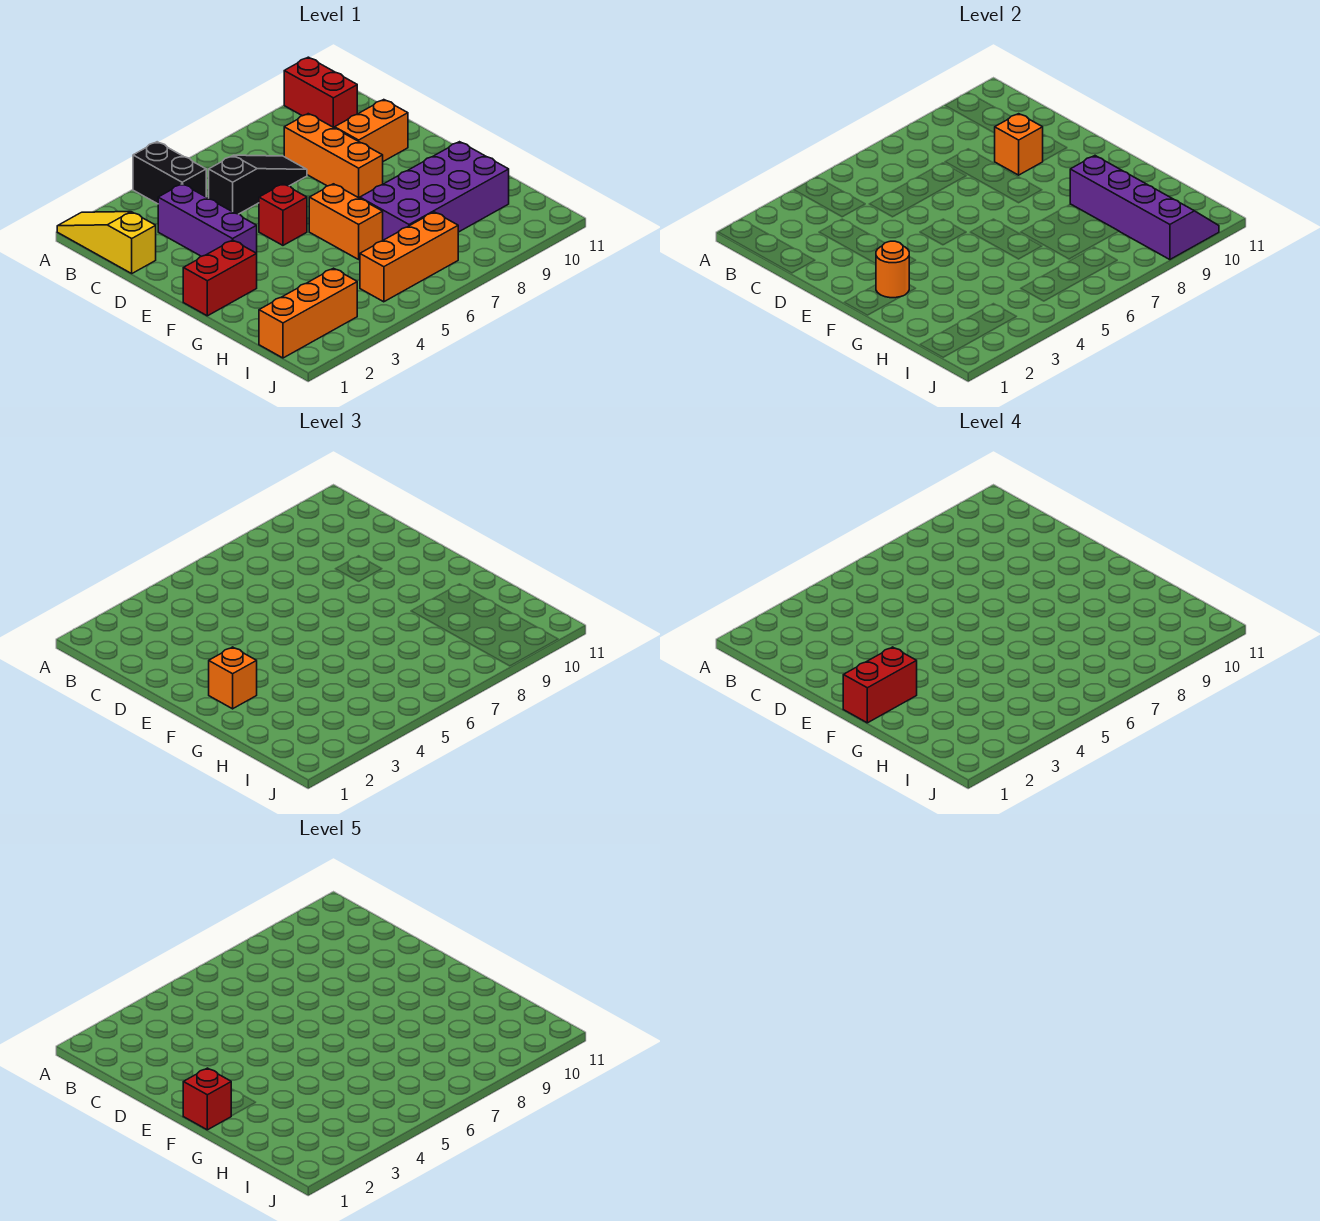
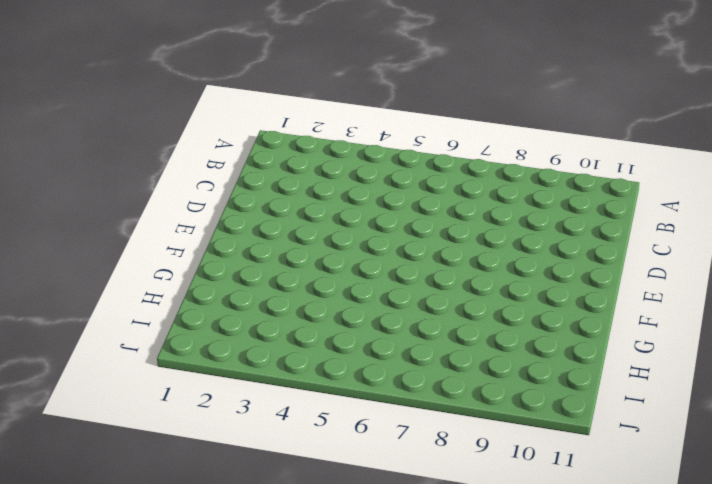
none -> yellow 1x3 slope [57,212,156,273]
none -> black 1x2 brick [133,142,206,204]
none -> red 1x2 brick [284,57,357,128]

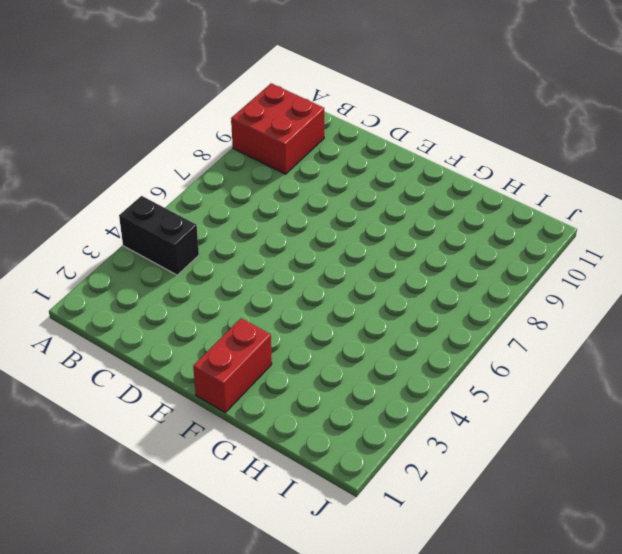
red 2x2 brick [231,83,324,174] -> red 1x2 brick [284,57,357,128]
none -> yellow 1x3 slope [57,212,156,273]
none -> purple 1x3 brick [158,184,257,256]
none -> black 1x3 slope [209,155,307,214]

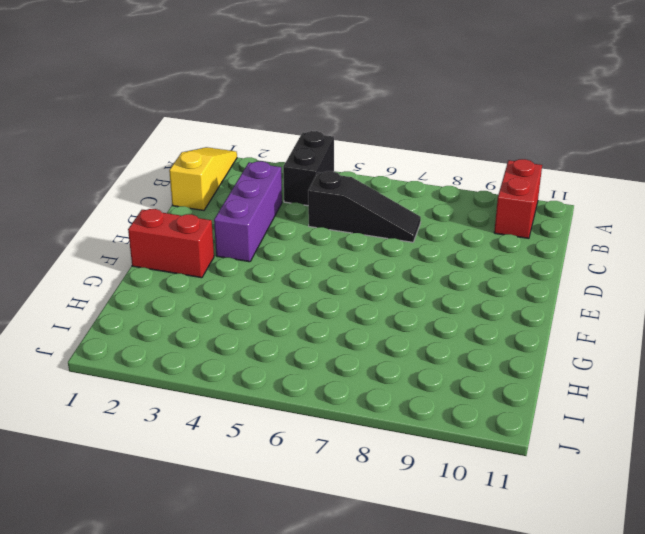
none -> orange 1x3 brick [284,114,383,198]
none -> orange 1x2 brick [335,100,408,161]
none -> red 1x1 brick [259,184,307,245]

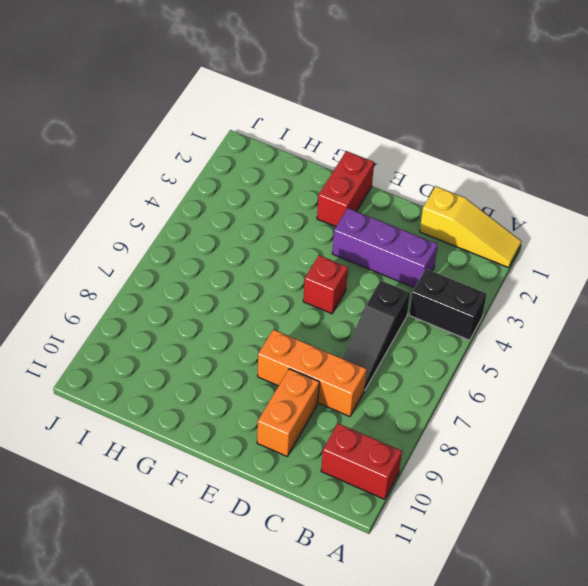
none -> orange 1x2 brick [309,184,383,259]
none -> purple 2x4 brick [360,142,509,240]
none -> orange 1x3 brick [259,268,357,358]

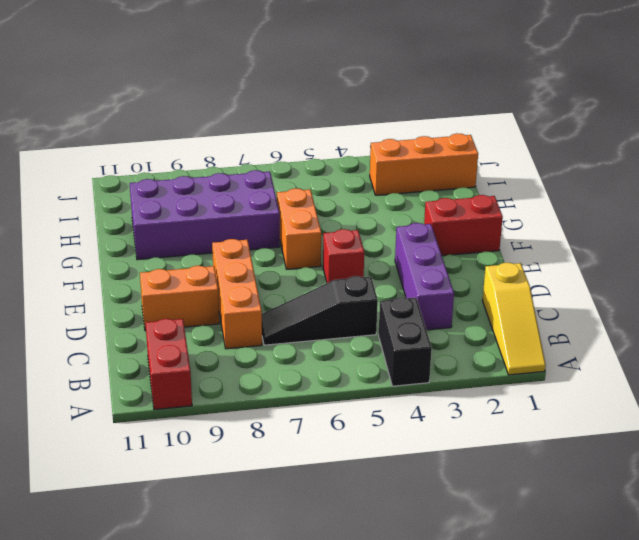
none -> orange 1x3 brick [360,212,458,302]
none -> orange 1x1 brick [995,114,1043,175]
none -> orange 1x1 round brick [876,241,909,298]

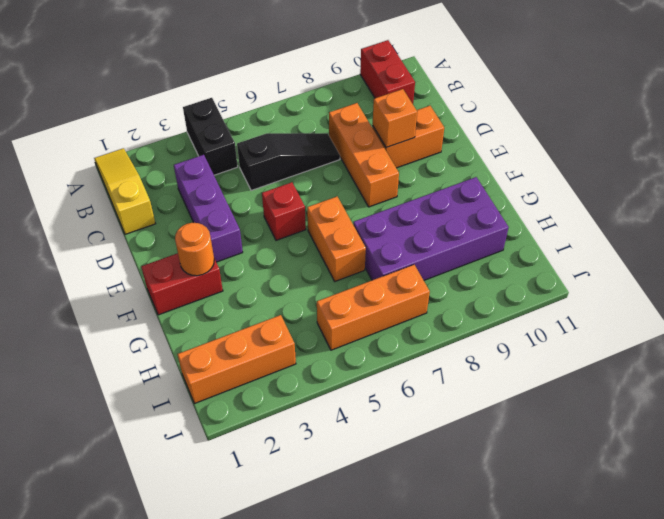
none -> purple 2x4 slope [1070,156,1219,260]
none -> orange 1x1 brick [209,647,257,709]
none -> red 1x2 brick [843,647,917,723]

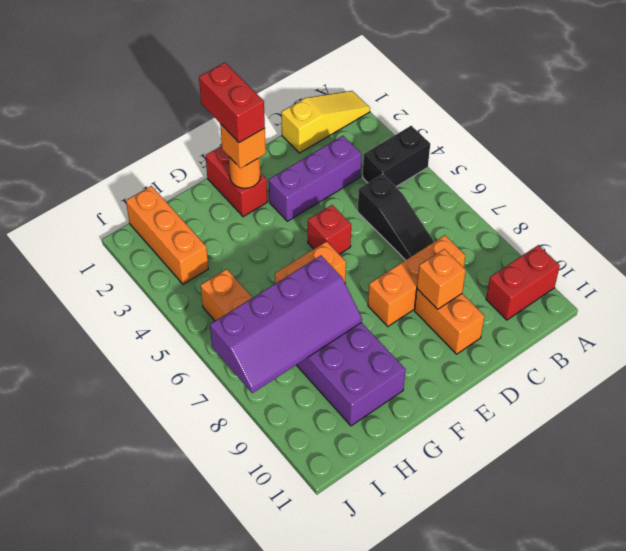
purple 2x4 slope [210,256,362,393] -> purple 2x4 slope moved to [1070,156,1219,260]
none -> red 1x1 brick [183,1068,231,1130]

